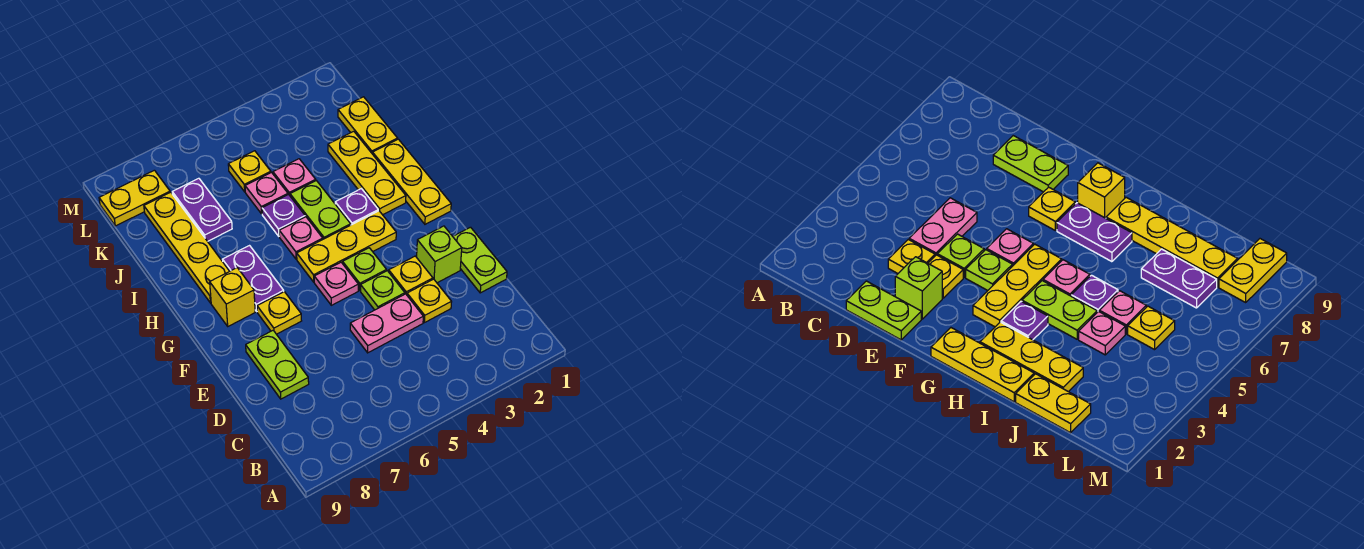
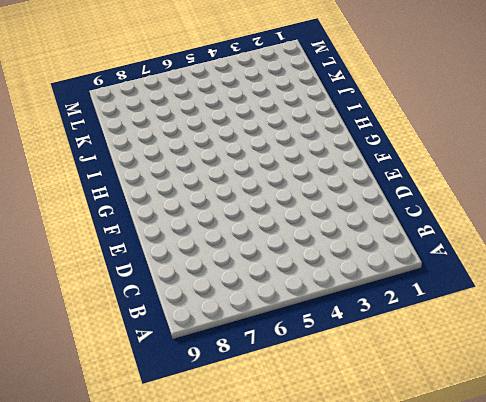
none -> lime 1x2 plate [453,227,507,293]
none -> yellow 1x1 plate [407,279,451,323]
none -> pink 1x2 plate [350,294,423,353]

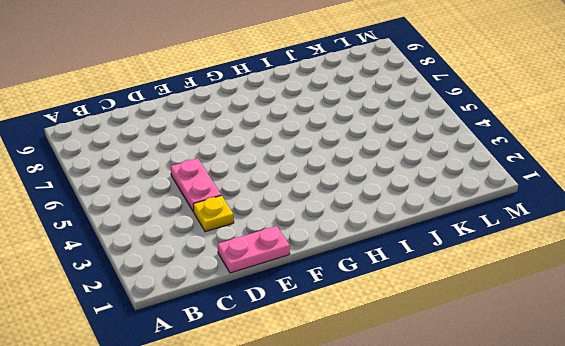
pink 1x2 plate [218,226,290,273] -> lime 1x2 plate [453,227,507,293]
none -> lime 1x2 plate [246,330,309,399]
none -> lime 1x1 brick [417,226,462,283]
none -> yellow 1x1 plate [389,256,433,295]

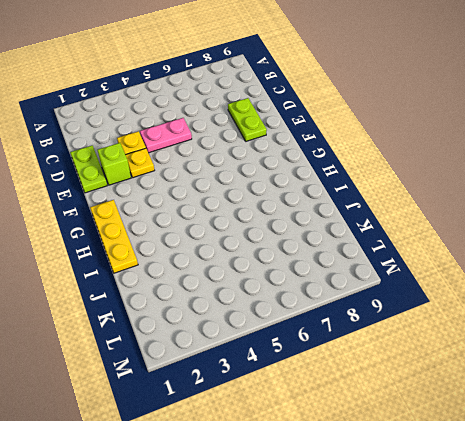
none -> lime 1x1 plate [361,271,405,310]
none -> lime 1x1 plate [343,248,387,290]
none -> pink 1x1 plate [314,262,358,305]

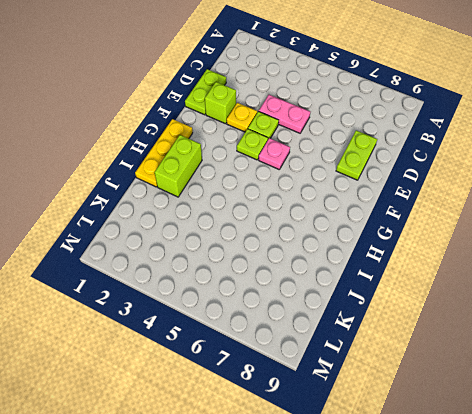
lime 1x2 brick [154,135,202,197] -> yellow 1x3 plate [328,131,406,215]
none -> yellow 1x1 plate [407,279,451,323]
none -> yellow 1x1 plate [257,292,301,334]
none -> yellow 1x3 plate [297,211,396,282]

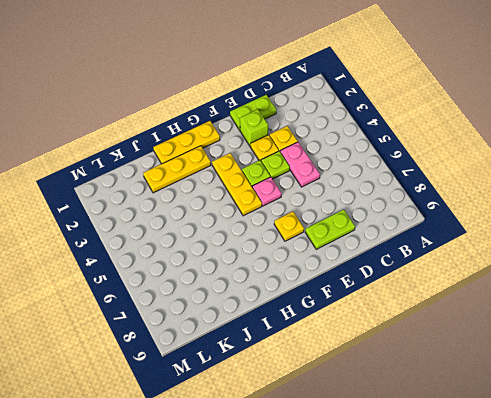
none -> purple 1x2 plate [223,246,284,311]
none -> yellow 1x1 brick [210,268,255,326]
none -> purple 1x1 plate [335,189,378,225]

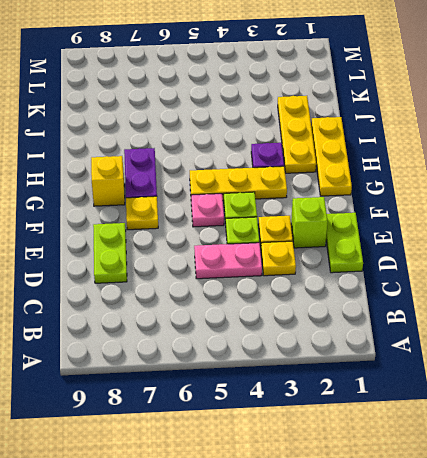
none -> lime 1x2 plate [290,181,351,239]
none -> pink 1x1 plate [279,217,323,259]
none -> yellow 1x4 plate [144,192,230,303]

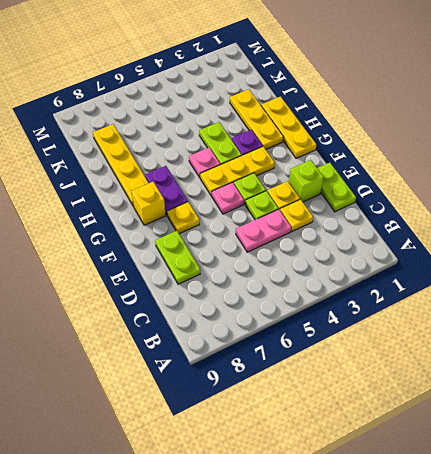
none -> purple 1x1 plate [262,194,305,236]
none -> yellow 1x2 plate [338,97,398,154]
none -> pink 1x1 plate [273,159,316,195]

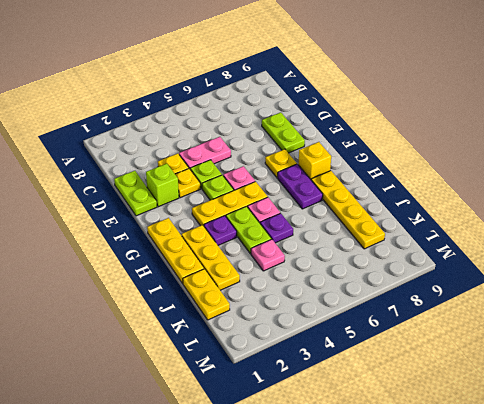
none -> pink 1x1 plate [245,173,288,214]
none -> purple 1x2 plate [172,178,232,241]
none -> yellow 1x1 plate [228,151,271,192]

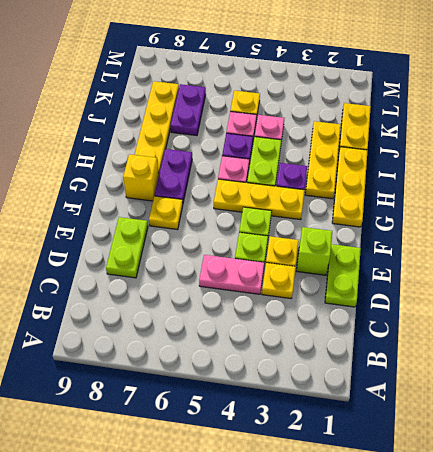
none -> pink 1x1 plate [314,262,358,305]
none -> yellow 1x2 plate [99,170,170,226]

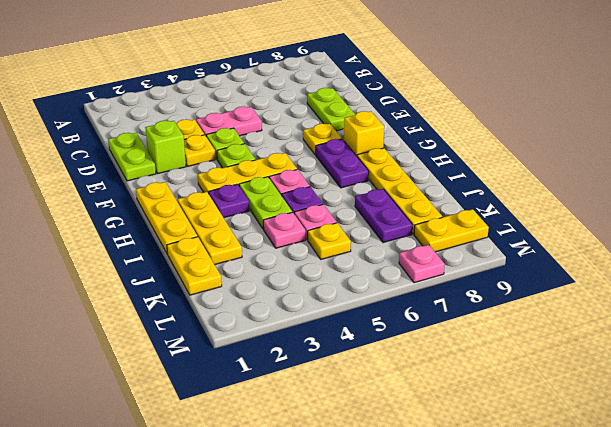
pink 1x1 plate [399,245,445,283] -> pink 1x1 plate moved to [314,262,358,305]

